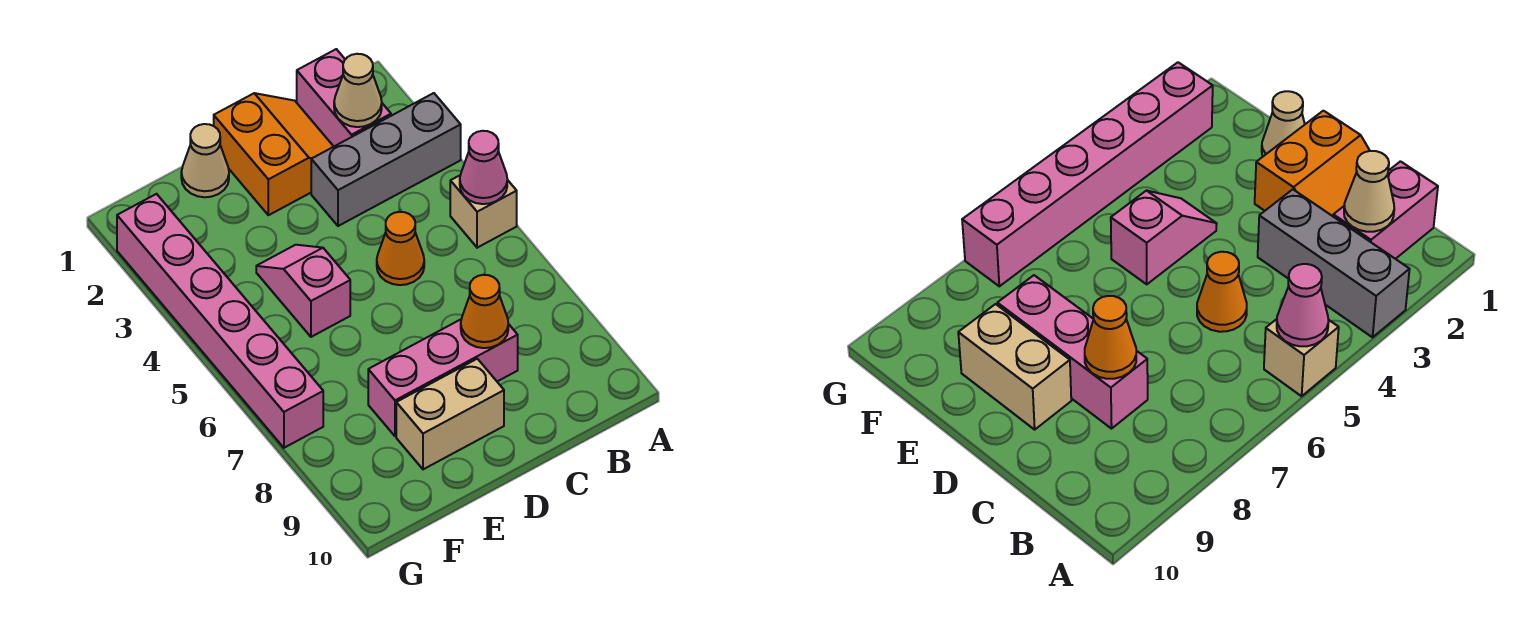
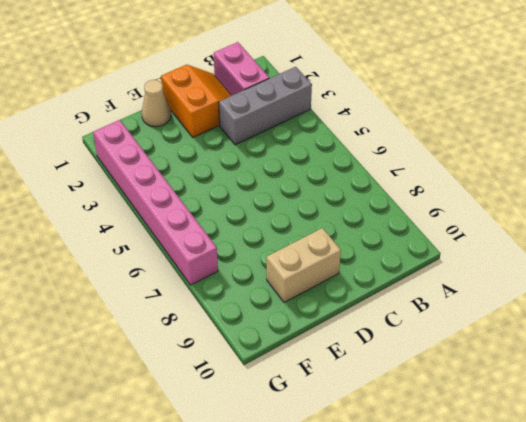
none -> tan 1x1 brick [450,176,517,248]
none -> orange 1x1 cone [377,212,424,285]
none -> pink 1x3 brick [368,320,518,436]

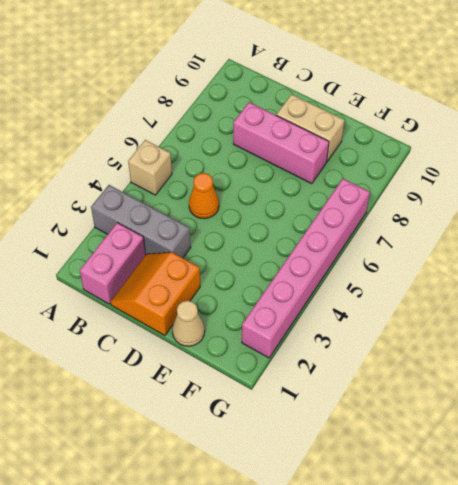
none -> pink 1x2 slope [256,245,350,337]
none -> pink 1x1 cone [460,131,507,204]
none -> tan 1x1 cone [334,54,382,127]

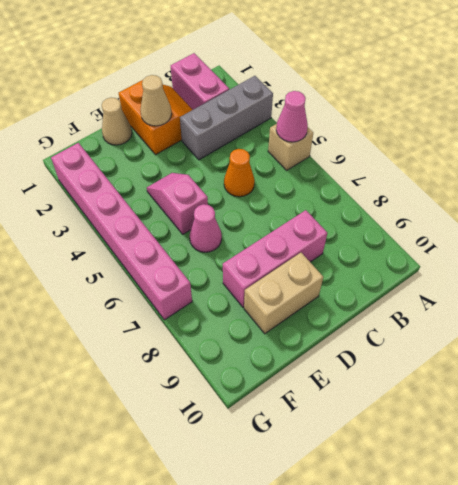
tan 1x1 cone [141,75,172,126] -> tan 1x1 cone moved to [334,54,382,127]
pink 1x1 cone [190,204,222,252] -> none
none -> orange 1x1 cone [461,275,508,348]

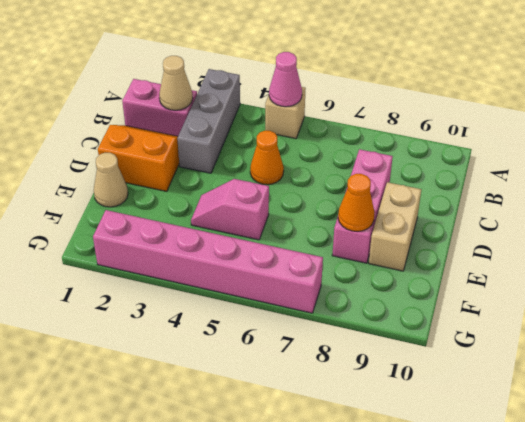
orange 1x1 cone [338,174,375,232] -> orange 1x1 cone moved to [461,275,508,348]

